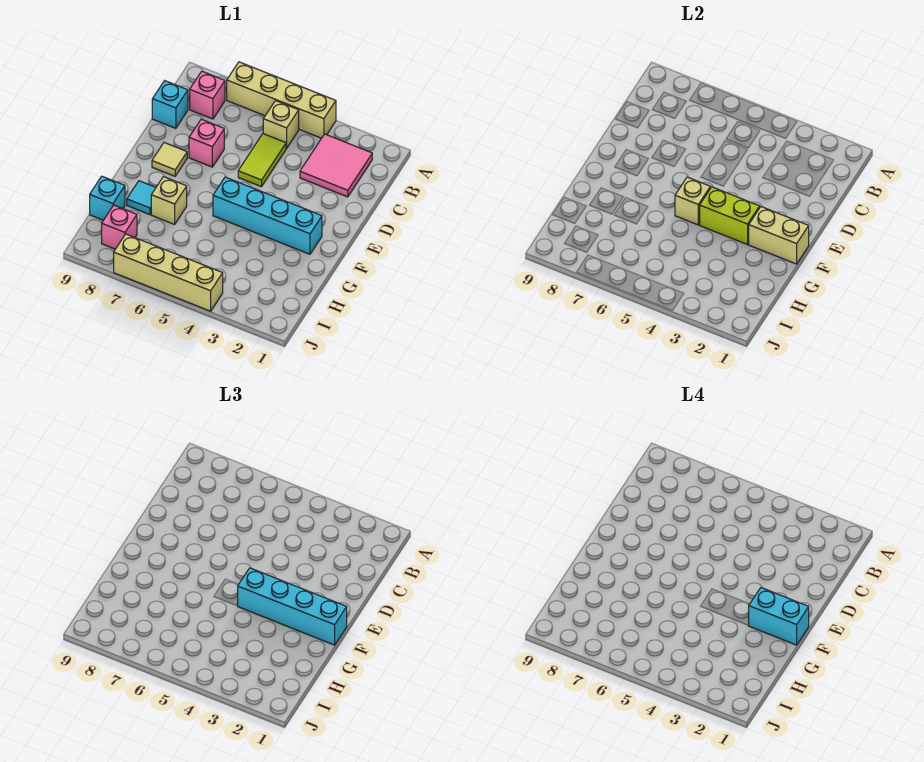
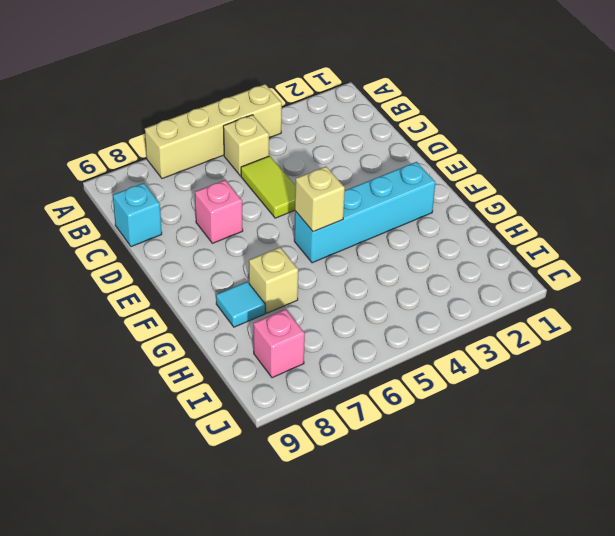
none -> pink 2x2 tile [300,134,372,197]
none -> pink 1x1 brick [190,71,225,119]
none -> tan 1x1 tile [152,143,187,176]

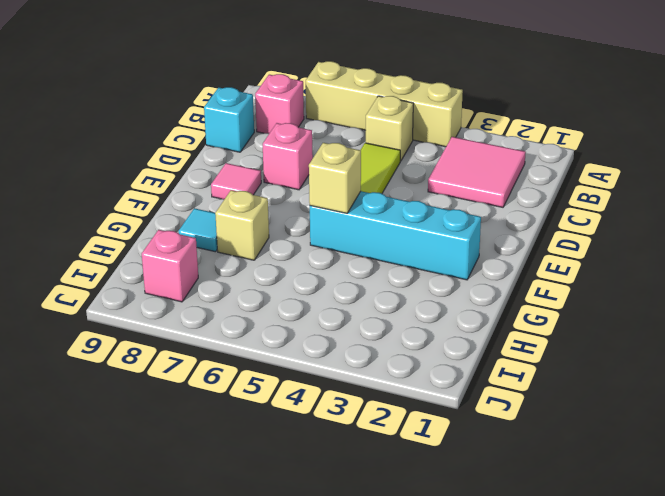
pink 1x1 tile [211,163,261,199] -> tan 1x1 tile [152,143,187,176]
none -> cyan 1x1 brick [90,176,125,220]
none -> tan 1x4 brick [114,234,223,311]
none -> tan 1x2 brick [749,207,809,264]

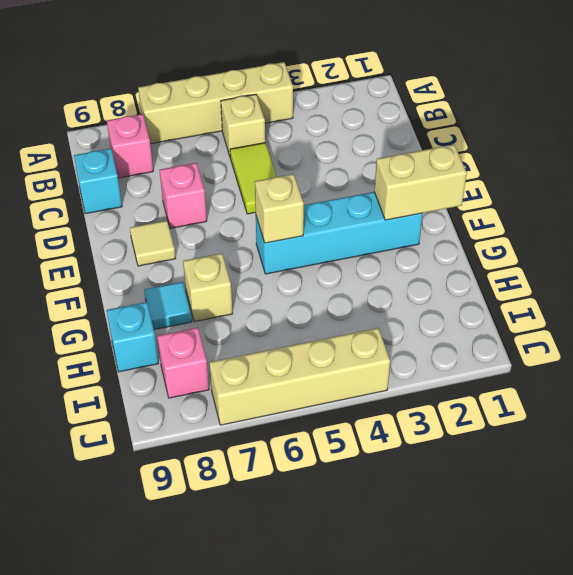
none -> pink 2x2 tile [300,134,372,197]
none -> lime 1x2 brick [700,187,760,245]
none -> cyan 1x4 brick [238,568,347,645]

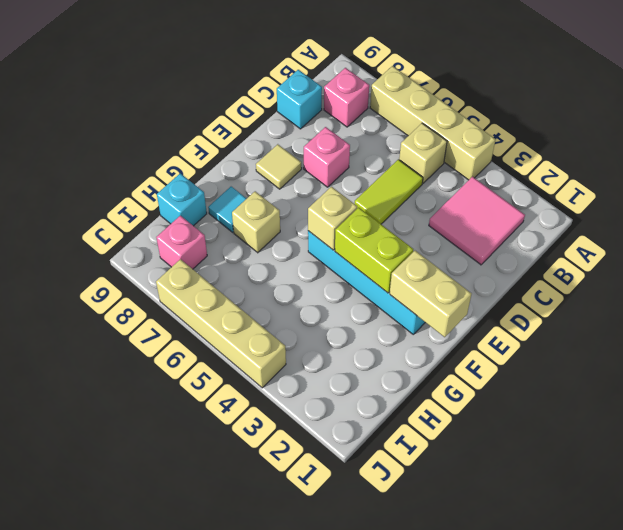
none -> cyan 1x4 brick [238,568,347,645]
none -> cyan 1x2 brick [749,588,809,645]

